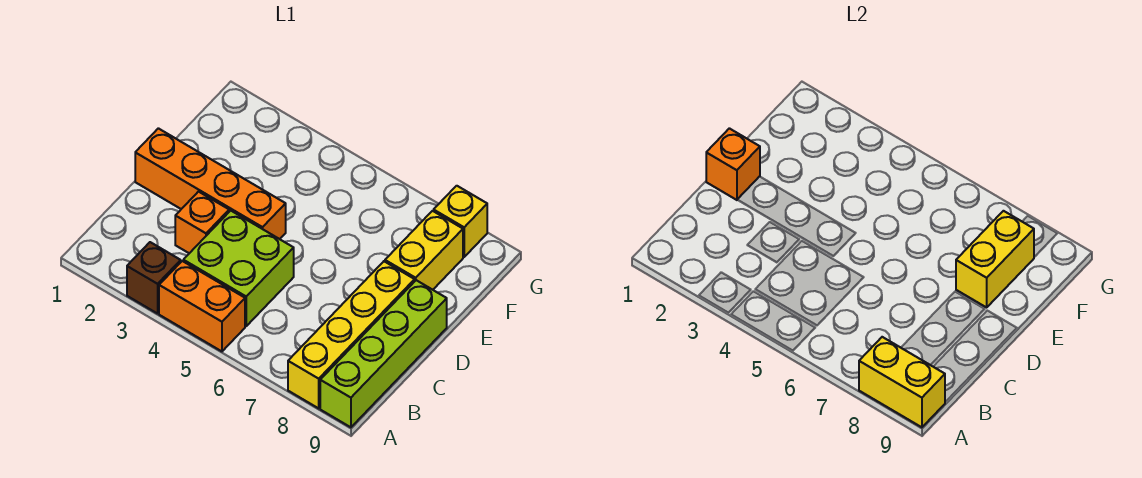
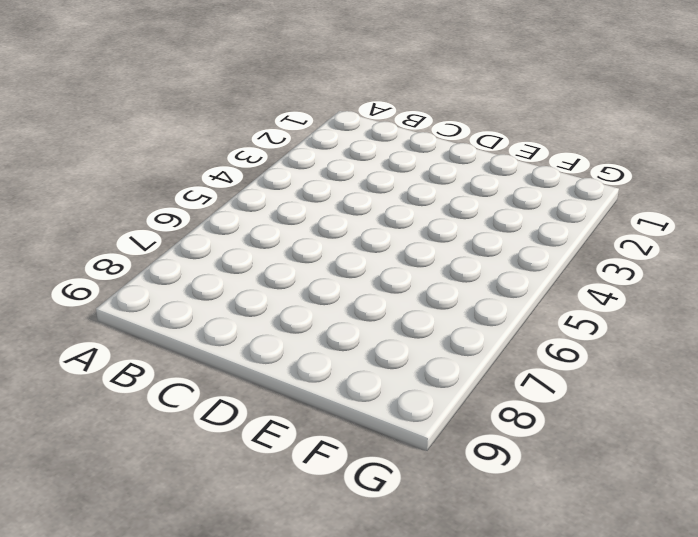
none -> brown 1x1 brick [127,242,181,314]
none -> orange 1x2 brick [159,261,245,351]
none -> yellow 1x4 brick [288,261,415,408]

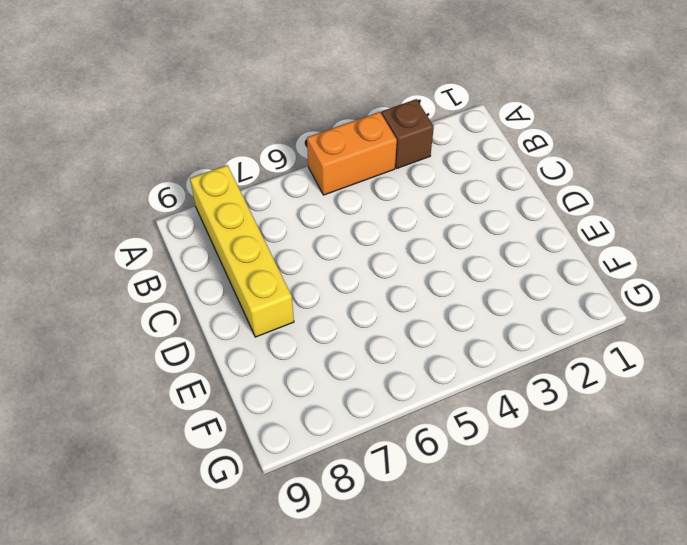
none -> lime 1x4 brick [320,280,447,427]
none -> lime 2x2 brick [183,211,294,326]
none -> orange 1x1 brick [175,192,229,253]

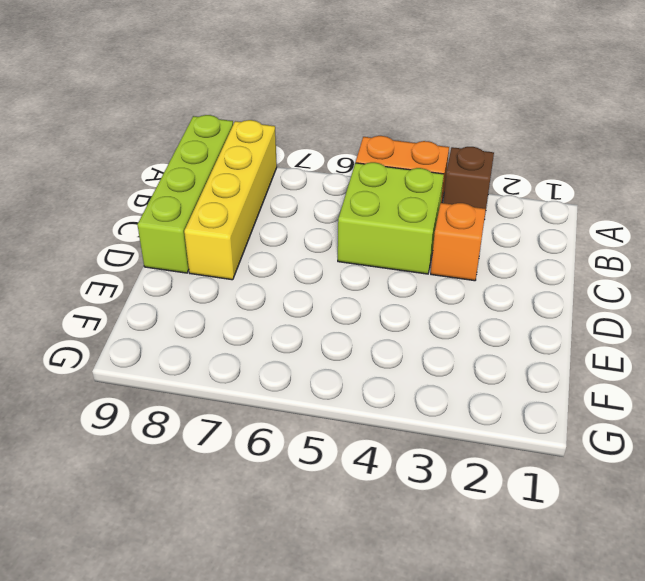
none -> orange 1x4 brick [135,128,286,239]
none -> yellow 1x2 brick [385,211,463,290]
none -> yellow 1x1 brick [434,186,487,257]

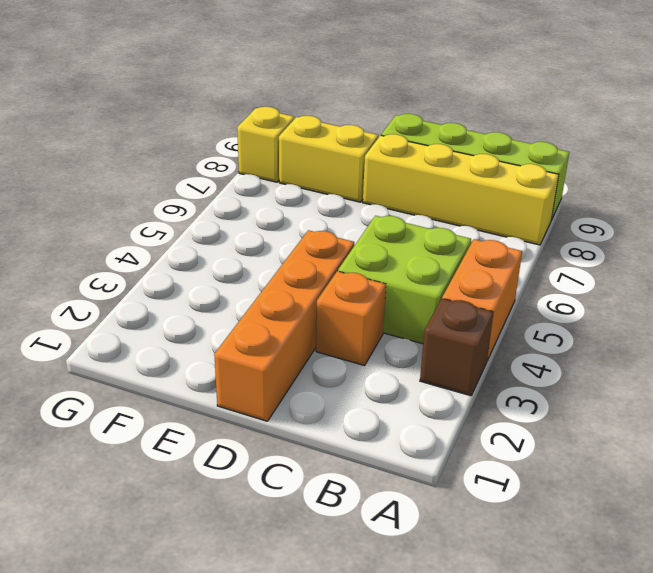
none -> yellow 1x2 brick [859,337,945,427]
none -> orange 1x1 brick [706,128,760,200]
none -> yellow 1x2 brick [956,211,1034,307]

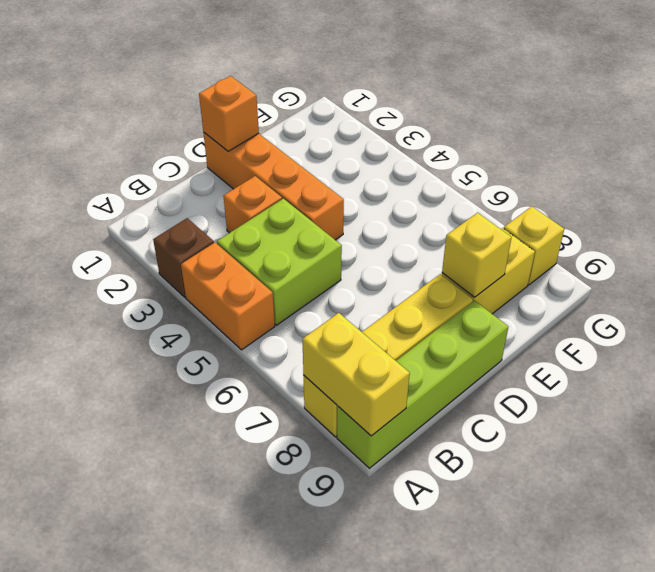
yellow 1x1 brick [442,213,511,297] -> yellow 1x2 brick [956,211,1034,307]

